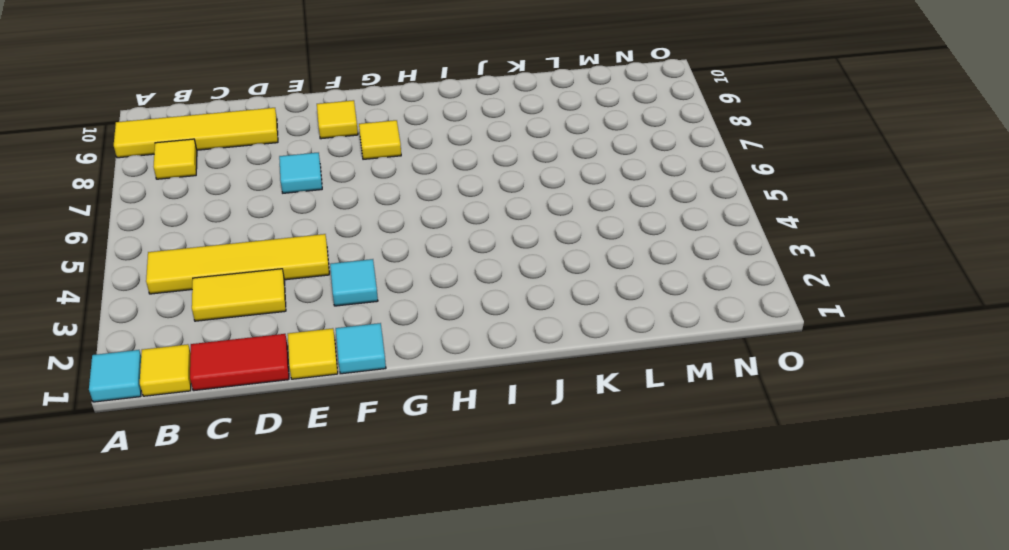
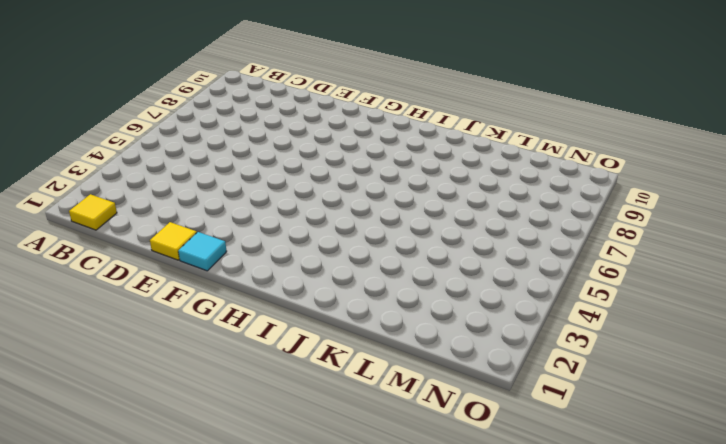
none -> cyan 1x1 tile [89,350,141,402]
none -> yellow 1x4 tile [114,108,278,158]
none -> yellow 1x4 tile [146,234,329,294]

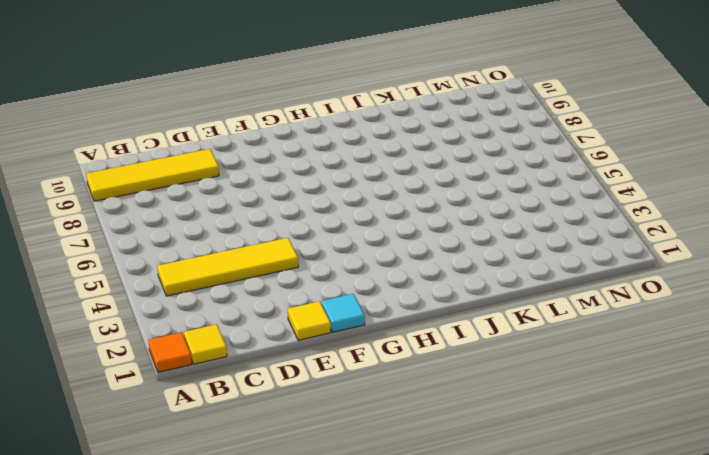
orange 1x1 tile [149,332,192,372] -> cyan 1x1 tile [89,350,141,402]
none -> yellow 1x1 tile [153,139,197,179]
none -> red 1x2 tile [190,334,289,391]
none -> yellow 1x2 tile [192,269,286,321]

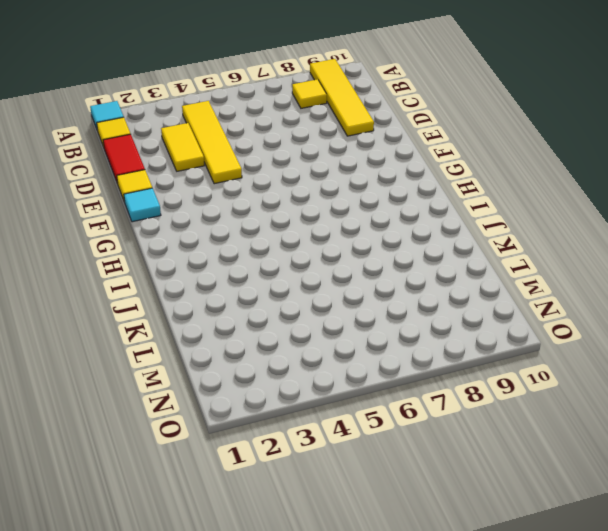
none -> cyan 1x1 tile [279,153,322,193]
none -> cyan 1x1 tile [330,259,378,306]
none -> yellow 1x1 tile [317,100,358,139]

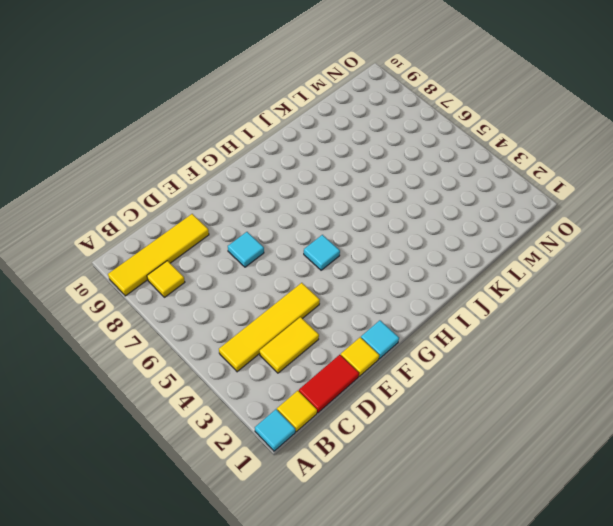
cyan 1x1 tile [304,235,340,270] -> cyan 1x1 tile moved to [330,259,378,306]
none -> yellow 1x1 tile [317,100,358,139]
none -> yellow 1x1 tile [359,120,401,159]

